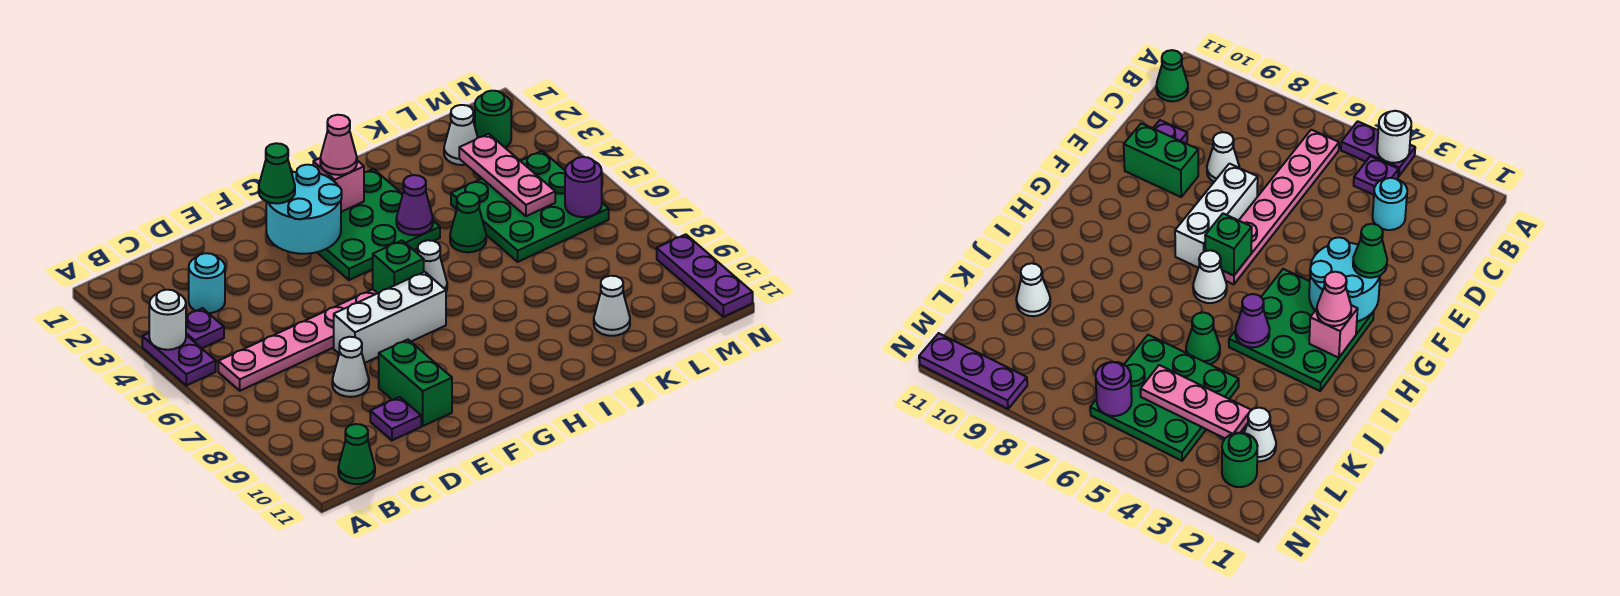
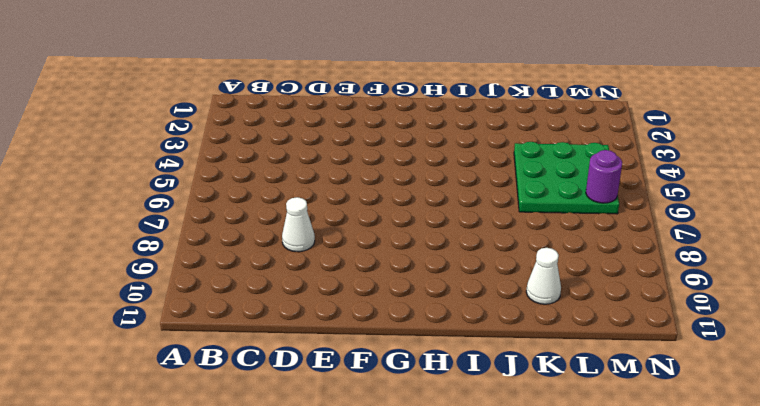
none -> purple 1x2 plate [142,333,216,385]
none -> purple 1x1 plate [186,308,224,348]
none -> pink 1x6 plate [218,289,377,391]

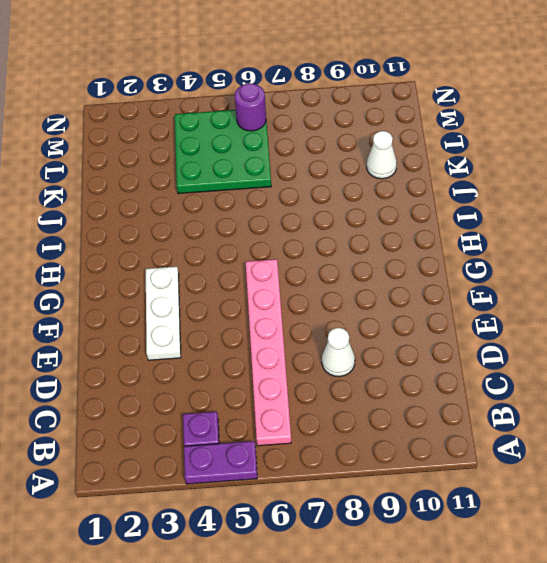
white 1x3 plate [146,267,181,360] -> green 3x3 plate [317,169,440,280]
none -> green 1x1 cone [338,424,375,484]
none -> cyan 1x1 round brick [189,253,225,313]
none -> purple 1x1 plate [370,397,421,440]

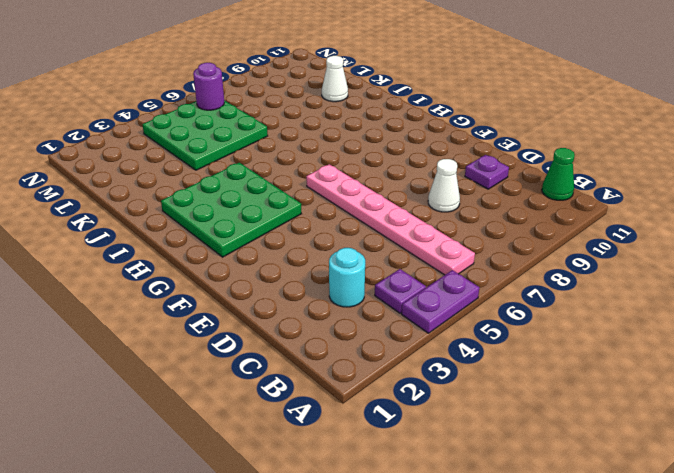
none -> white 1x3 brick [334,272,446,363]
none -> green 1x2 brick [379,340,452,426]
none -> white 1x1 cone [418,240,447,292]

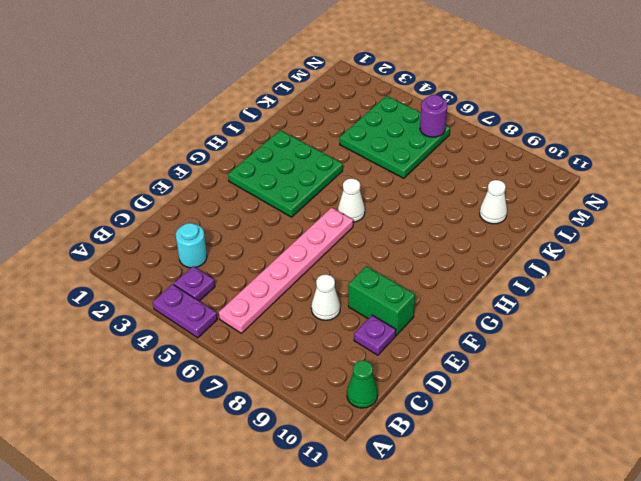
none -> white 1x3 brick [334,272,446,363]
none -> green 1x1 cone [450,192,486,252]
none -> white 1x1 cone [444,105,478,165]

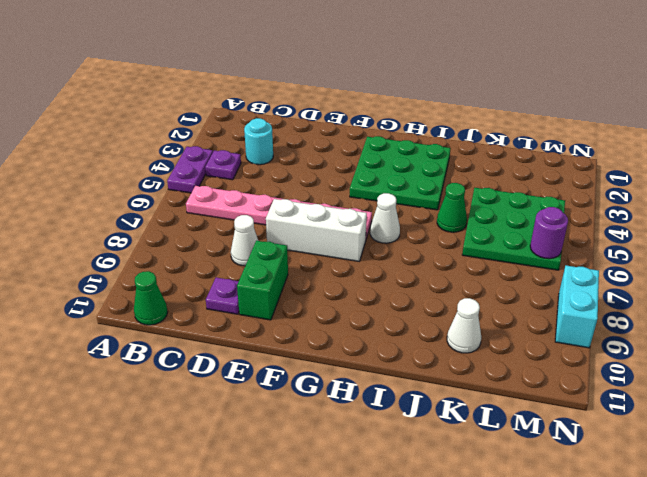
cyan 1x2 brick [555,266,599,348] -> purple 1x3 plate [657,234,753,317]
none -> white 1x1 cone [444,105,478,165]
none -> green 1x1 round brick [475,91,511,147]
none -> white 1x1 round brick [149,290,186,350]

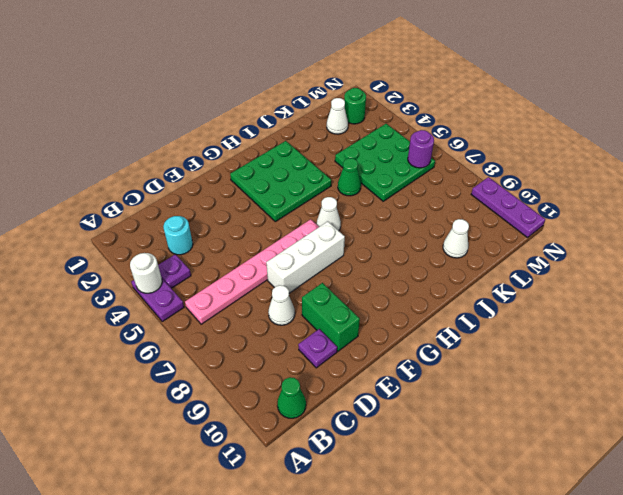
none -> cyan 2x2 round brick [266,165,342,254]
none -> green 1x1 brick [373,240,424,293]
none -> pink 1x1 brick [313,158,364,212]

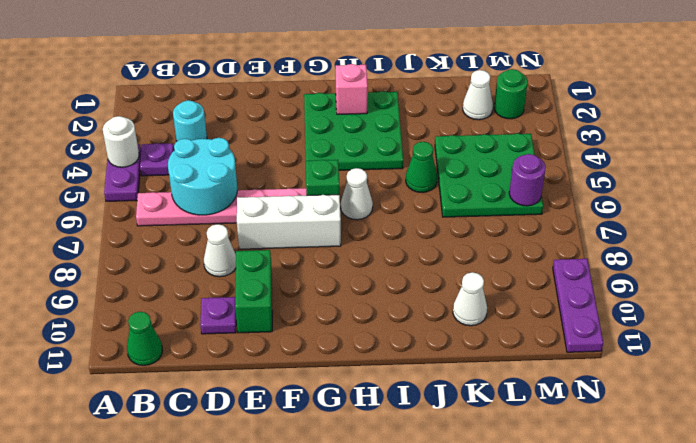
cyan 2x2 round brick [168,138,238,215] -> cyan 2x2 round brick moved to [266,165,342,254]
none -> purple 1x1 cone [396,175,433,235]
none -> pink 1x3 plate [459,134,555,216]
none -> green 1x1 cone [259,143,295,203]

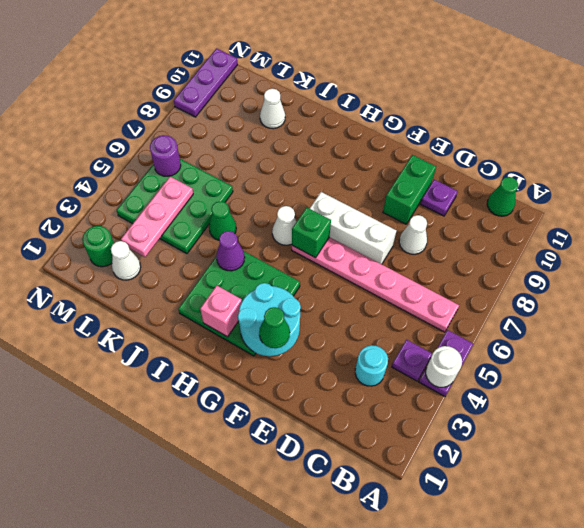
none -> pink 1x1 cone [320,115,357,175]

